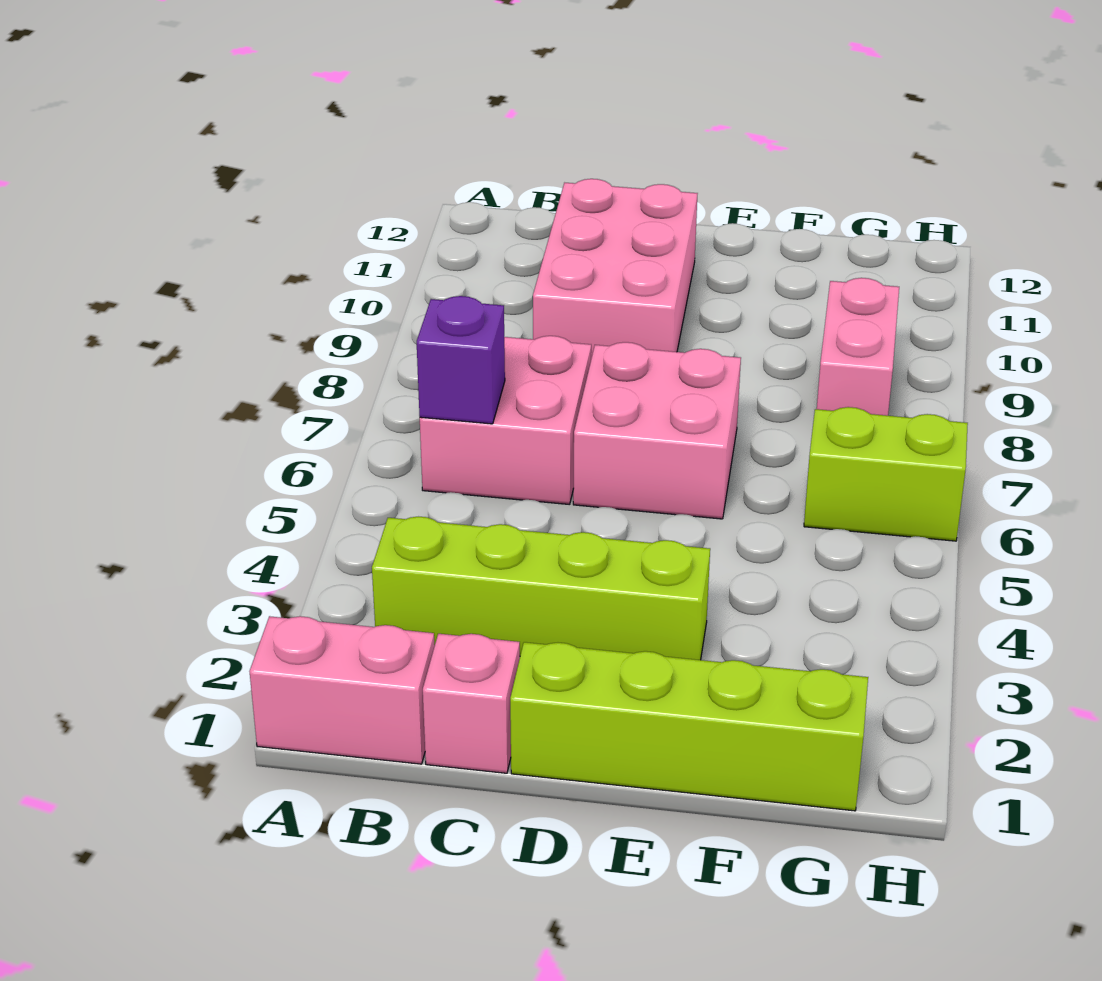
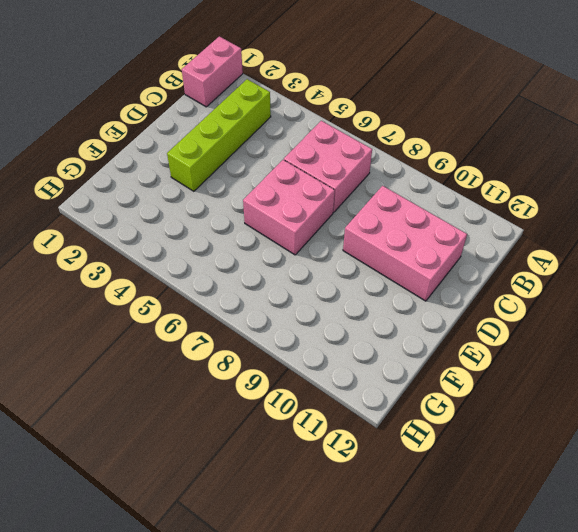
none -> pink 1x1 brick [423,634,520,773]
none -> lime 1x4 brick [510,642,868,811]

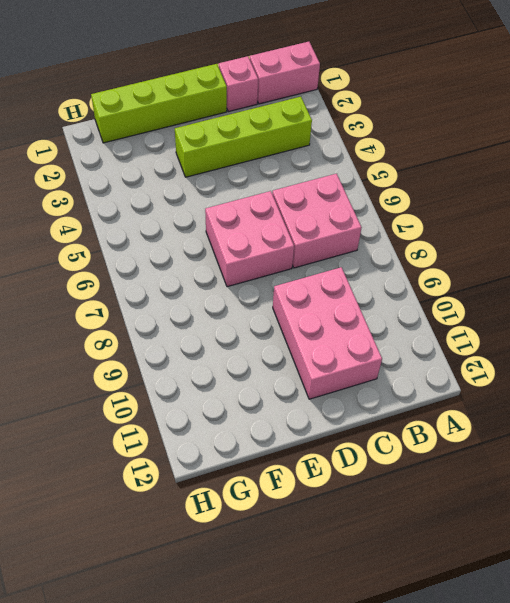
none -> lime 1x2 brick [804,407,968,541]
none -> pink 1x2 brick [817,278,899,416]

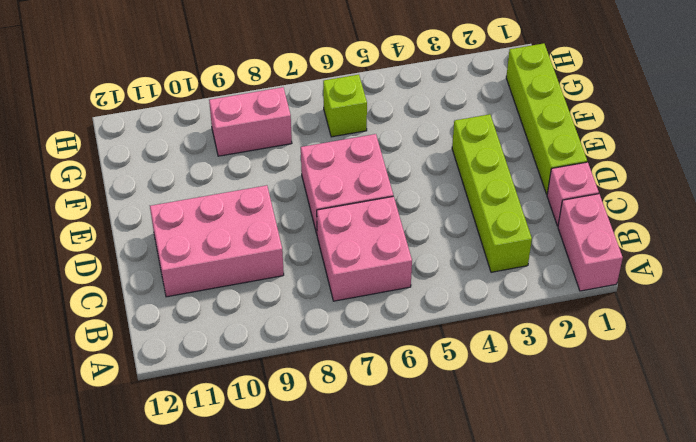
lime 1x1 brick [323,75,367,137] -> lime 1x2 brick [804,407,968,541]
none -> purple 1x1 brick [417,296,505,424]

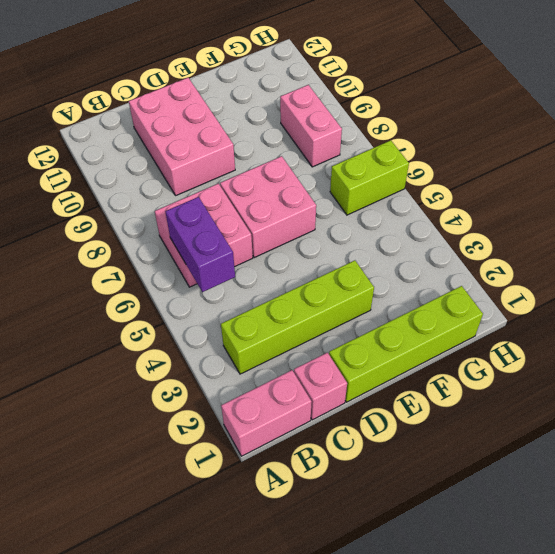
purple 1x2 brick [165,197,235,292] -> purple 1x1 brick [417,296,505,424]

